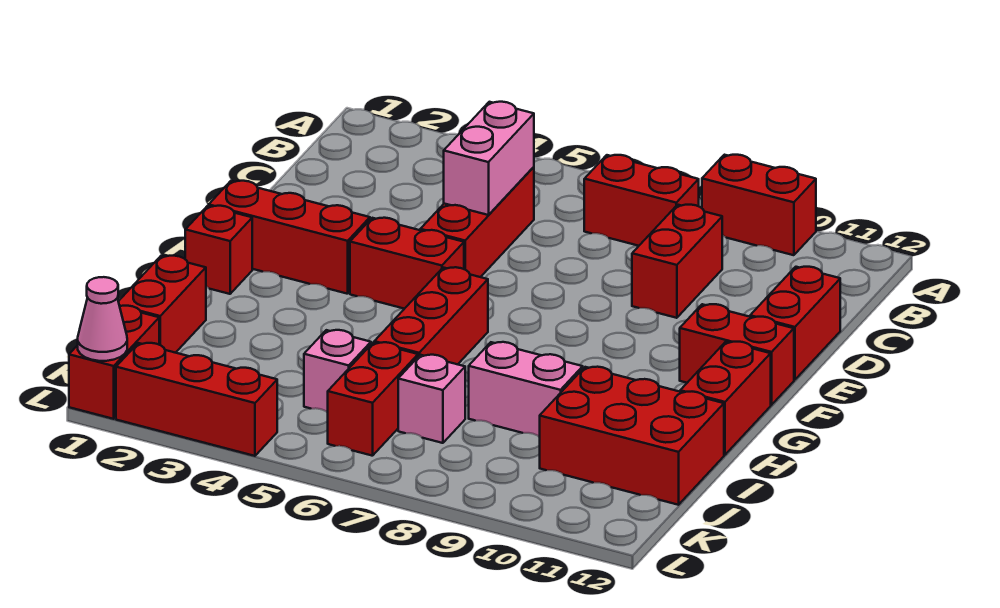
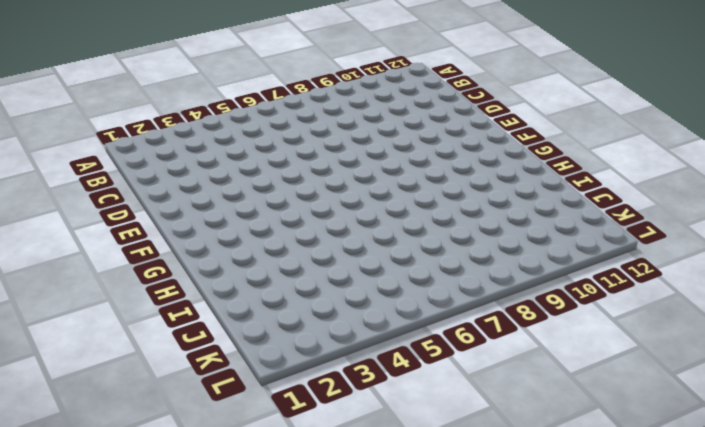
none -> red 1x2 brick [702,155,816,255]
none -> red 1x2 brick [584,155,699,246]
none -> red 1x3 brick [420,167,534,277]

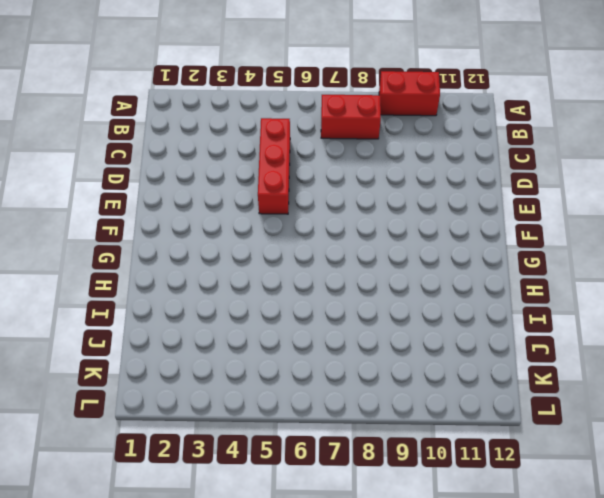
none -> red 1x2 brick [632,205,722,318]
none -> red 1x2 brick [750,267,840,380]
none -> red 1x3 brick [209,181,370,294]

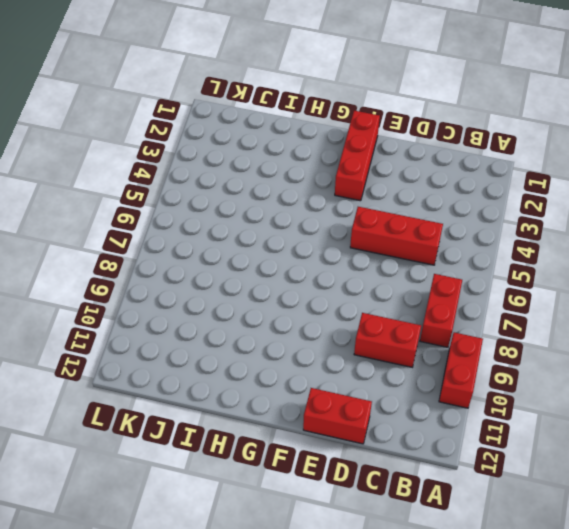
none -> red 1x2 brick [350,218,464,309]
none -> red 1x2 brick [680,304,794,405]
none -> red 1x1 brick [185,206,252,294]

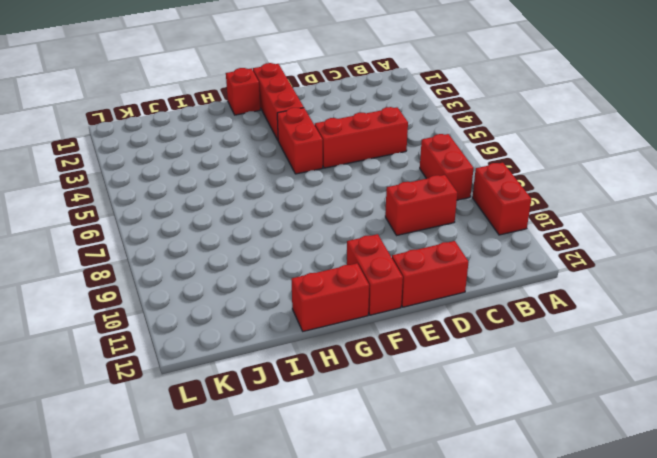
none -> red 1x3 brick [374,267,488,364]
none -> red 1x2 brick [118,256,206,353]
none -> pink 1x2 brick [469,342,583,437]

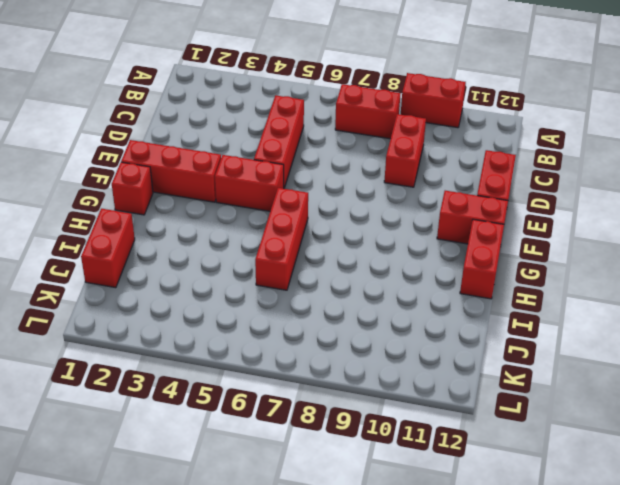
none -> pink 1x2 brick [469,342,583,437]
none -> red 2x3 brick [540,367,724,505]
none -> pink 1x1 brick [304,330,371,413]

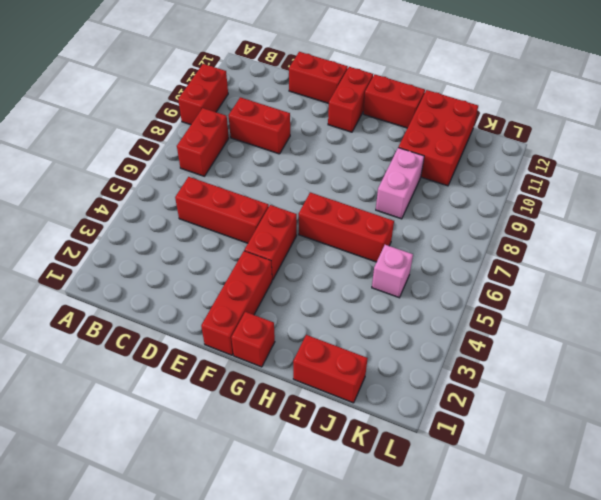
none -> red 1x2 brick [328,342,418,456]
none -> pink 1x1 brick [398,355,465,443]
none -> red 1x2 brick [69,306,159,419]

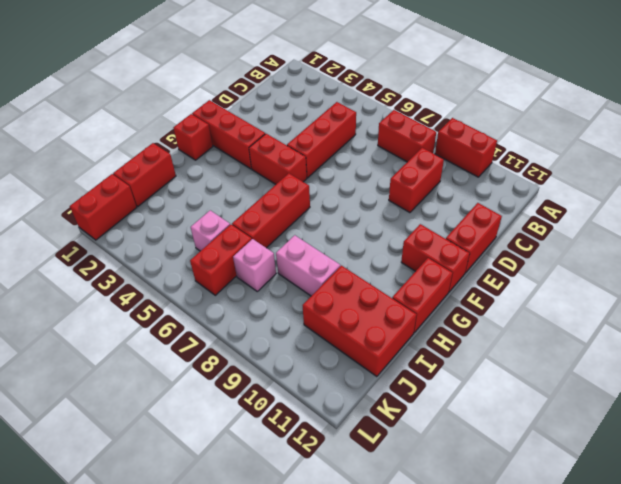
none -> red 1x3 brick [116,343,277,456]
none -> pink 1x2 brick [444,102,534,215]
none -> pink 1x1 cone [78,277,127,361]

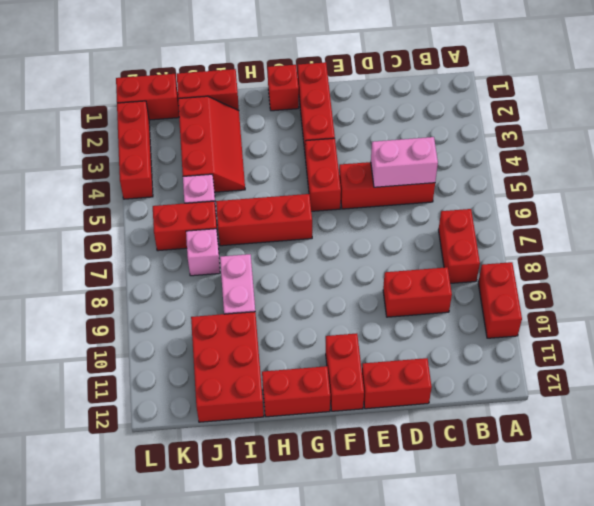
red 2x3 slope [178,96,245,192] -> none
none -> pink 1x1 cone [78,277,127,361]

